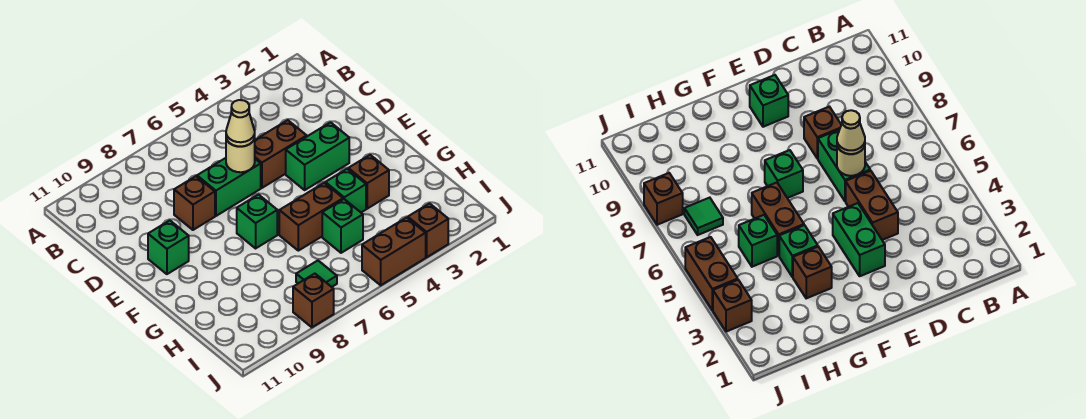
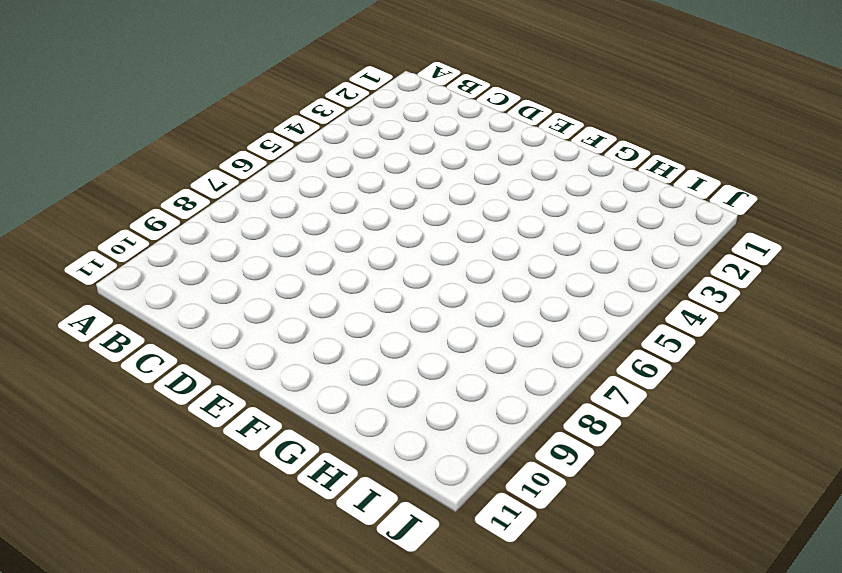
none -> brown 1x2 brick [255,120,307,188]
none -> green 1x2 brick [197,158,261,216]
none -> brown 1x1 brick [174,176,215,230]

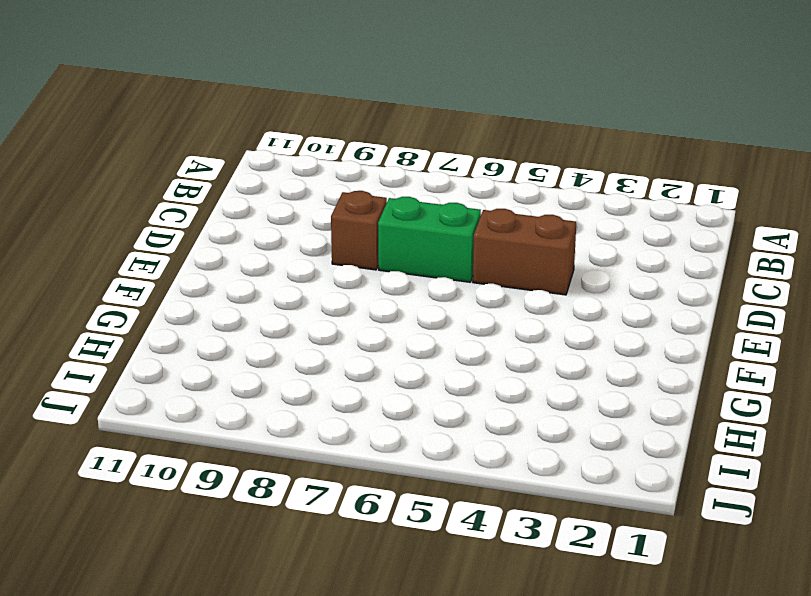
none -> green 1x2 brick [286,122,349,190]
none -> green 1x1 brick [148,220,189,274]
none -> green 1x1 brick [237,195,277,248]

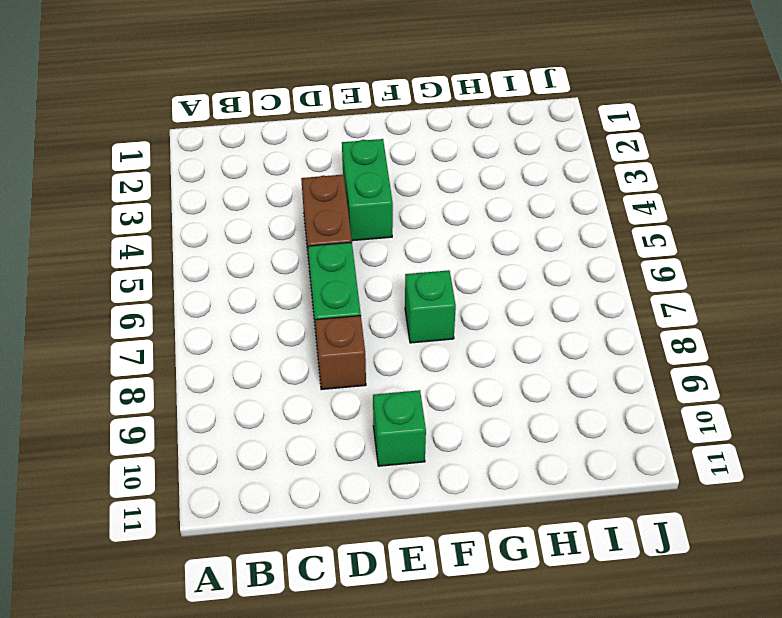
none -> brown 1x1 brick [348,155,389,209]
none -> green 1x1 brick [325,169,366,212]
none -> brown 1x2 brick [279,183,343,251]

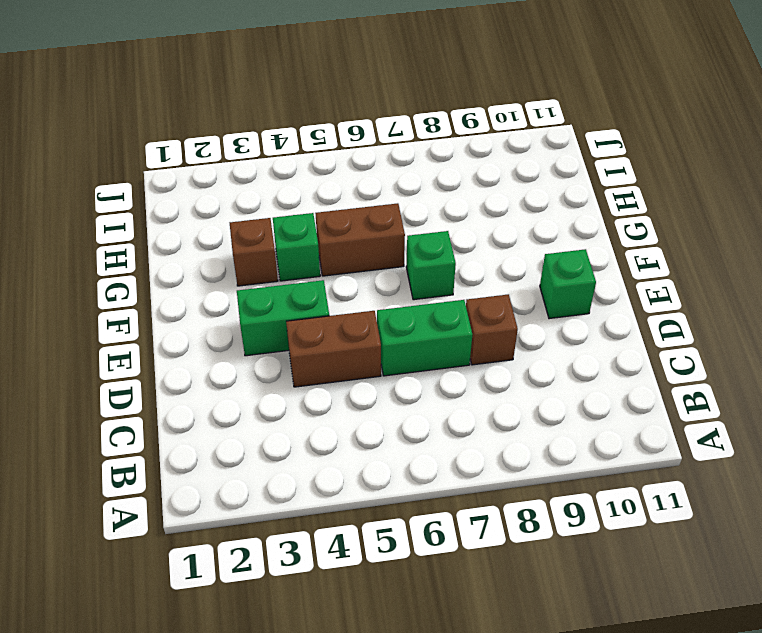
none -> green 1x1 brick [322,199,363,253]
none -> green 1x1 tile [296,261,337,287]
none -> brown 1x1 brick [408,203,448,257]

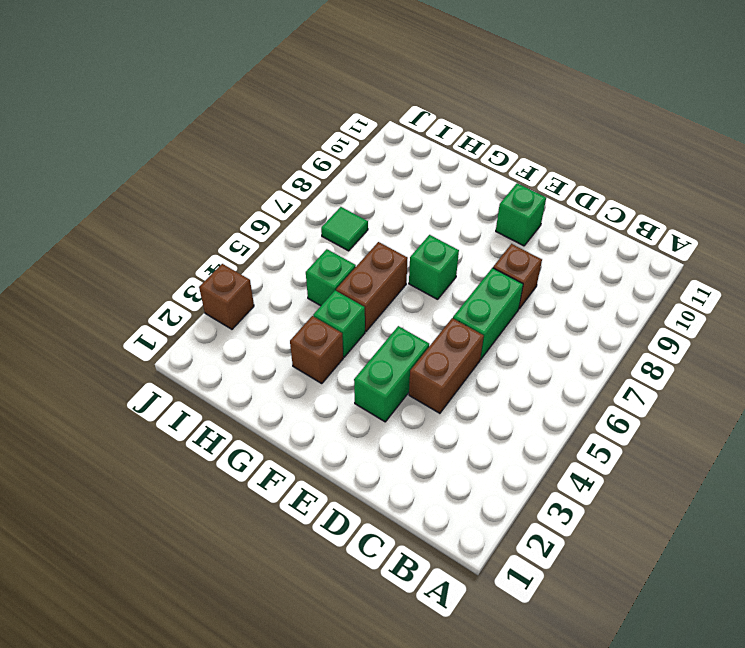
none -> brown 1x2 brick [362,217,426,285]
none -> brown 1x1 brick [293,274,334,327]
none -> tan 1x1 round brick [226,139,255,172]

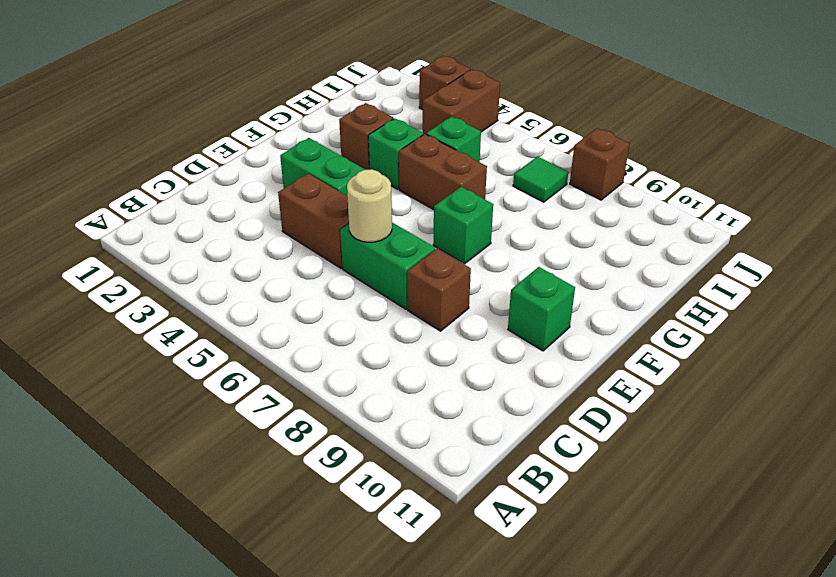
brown 1x2 brick [423,70,500,135] -> brown 1x2 brick turned to [362,217,426,285]
none -> tan 1x1 cone [226,100,255,147]

